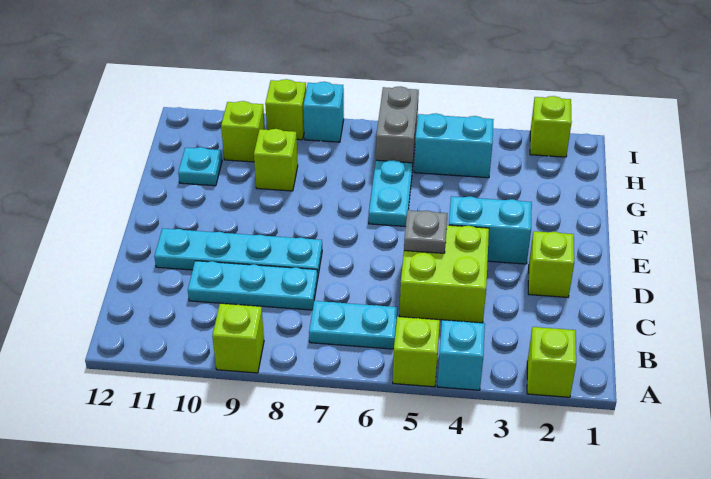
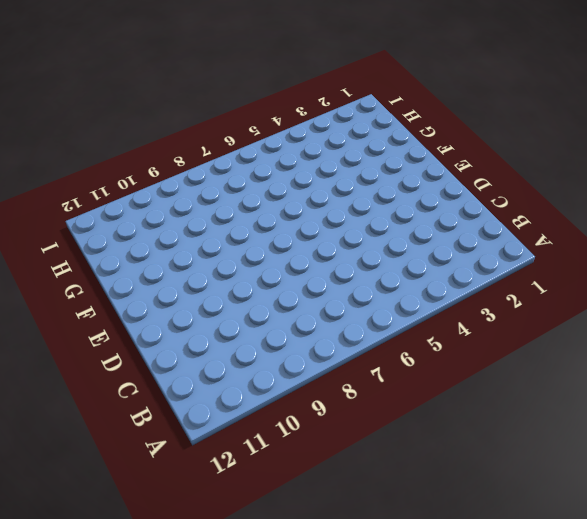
none -> lime 1x1 brick [527,327,576,397]
none -> cyan 1x1 brick [437,320,485,390]
none -> lime 1x1 brick [393,317,440,387]

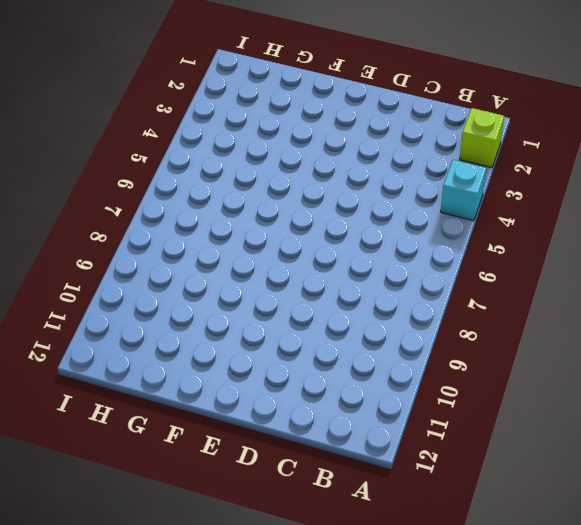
none -> lime 1x1 brick [393,317,440,387]
none -> lime 1x1 brick [212,303,264,373]
none -> cyan 1x2 plate [309,301,398,349]

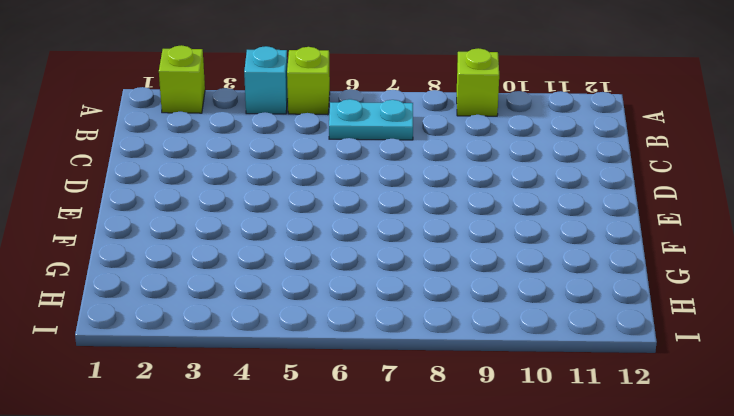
none -> lime 2x2 brick [400,225,489,323]
none -> cyan 1x3 plate [188,261,318,310]
none -> lime 1x1 brick [528,231,574,297]

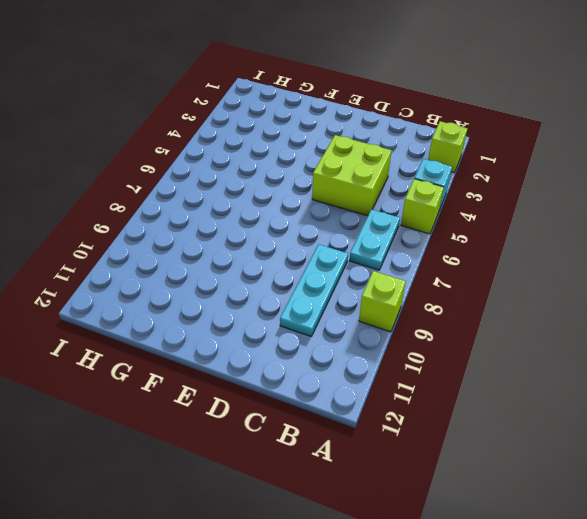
none -> lime 1x1 brick [528,231,574,297]
none -> cyan 1x4 plate [154,228,322,279]
none -> cyan 1x2 brick [449,196,532,264]

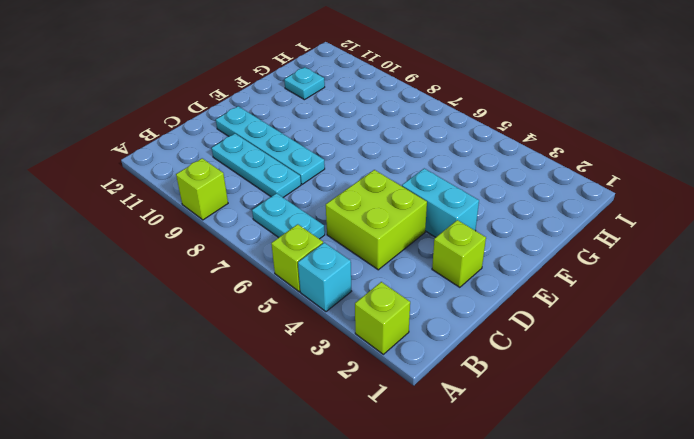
none -> cyan 1x2 plate [369,160,413,227]
none -> lime 1x1 brick [254,129,298,191]
none -> cyan 1x2 brick [414,113,494,178]

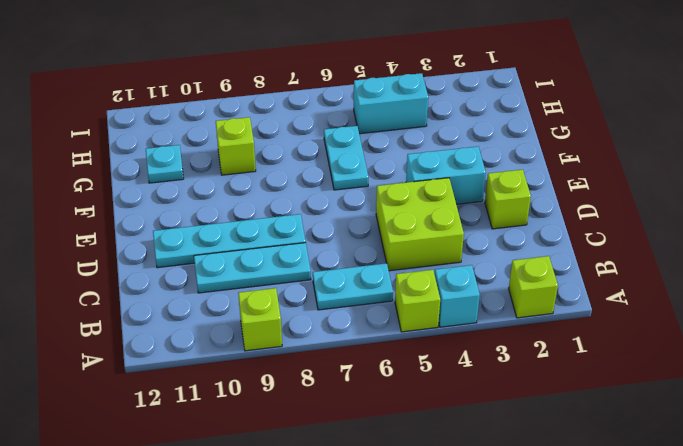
none -> grey 1x2 brick [376,86,419,170]
none -> lime 1x1 brick [221,101,265,162]
none -> lime 1x1 brick [530,96,572,157]

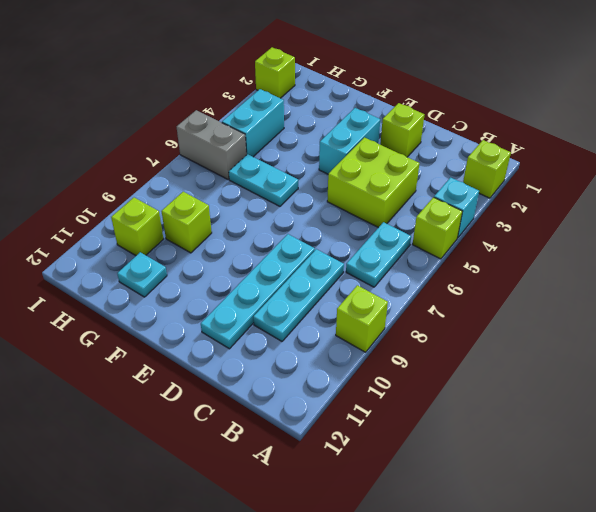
none -> cyan 1x1 brick [303,82,344,142]
none -> lime 1x1 brick [265,79,306,140]
none -> grey 1x1 plate [404,210,448,253]

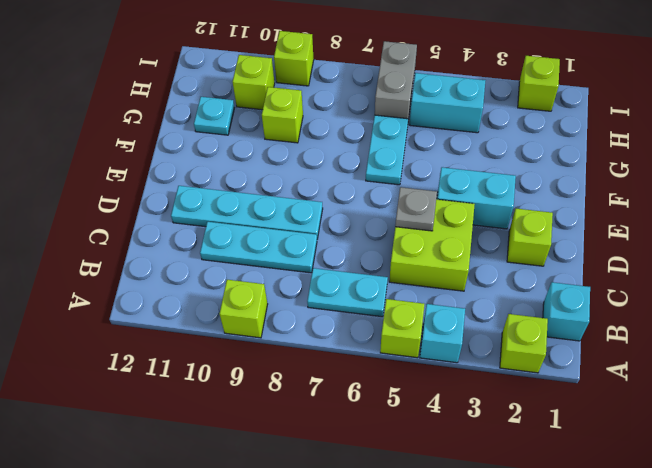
cyan 1x1 brick [543,282,590,341] -> cyan 1x1 brick moved to [303,82,344,142]

